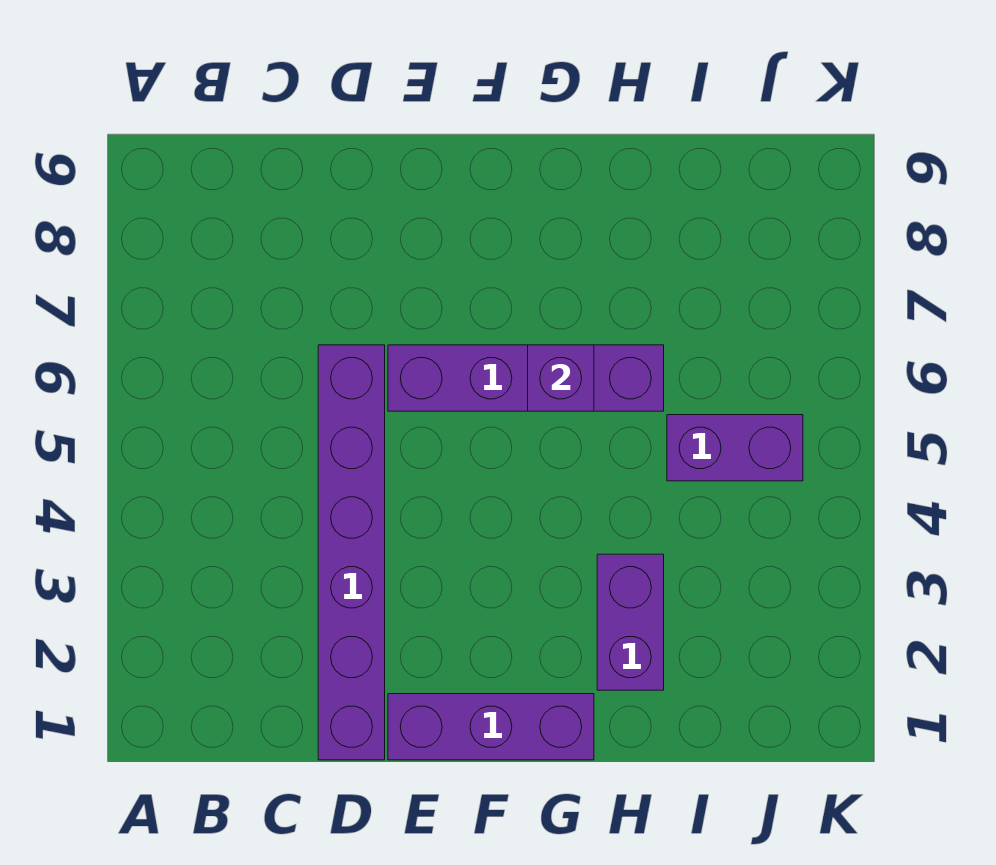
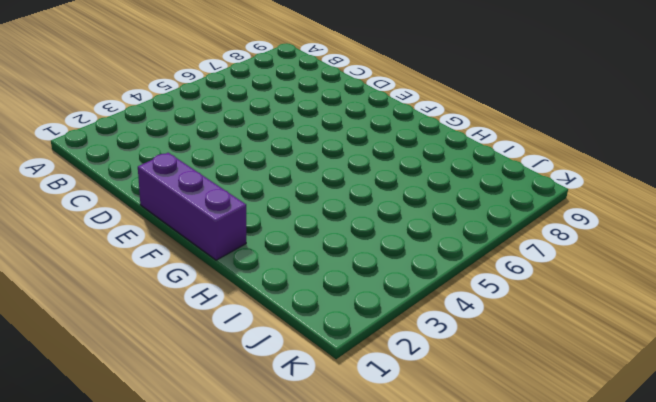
none -> purple 1x6 brick [318,345,385,760]
none -> purple 1x4 brick [388,345,664,411]

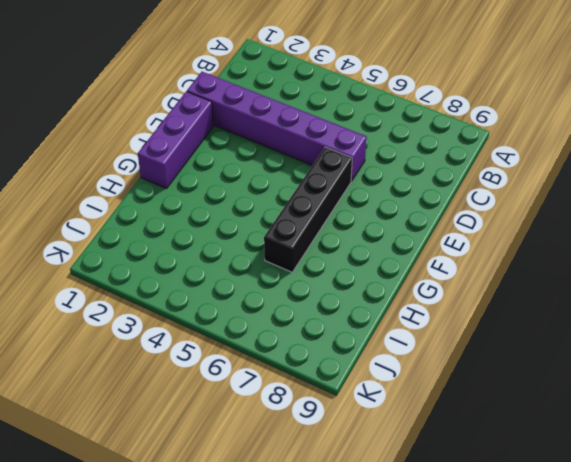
black 1x4 brick [264,147,352,272] -> purple 1x4 brick [388,345,664,411]
none -> purple 1x2 brick [597,554,664,690]
none -> purple 1x2 brick [667,415,803,481]

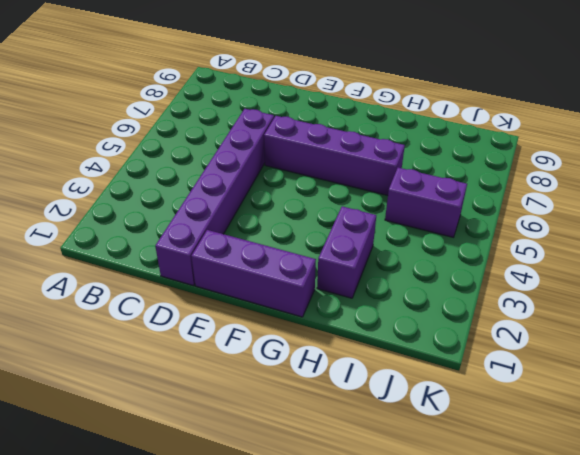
none -> purple 1x1 brick [528,345,594,411]

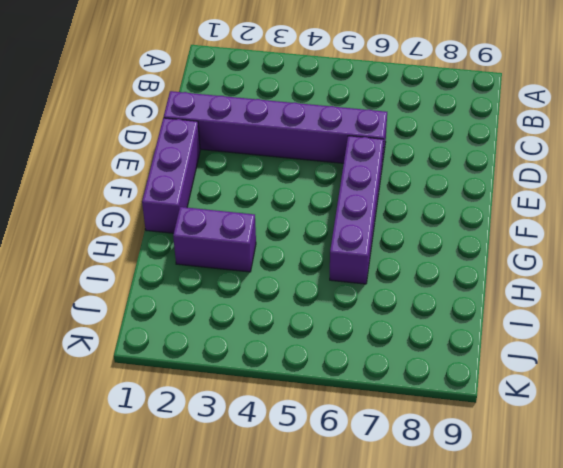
none -> purple 1x2 brick [667,415,803,481]
none -> purple 1x1 brick [528,345,594,411]

